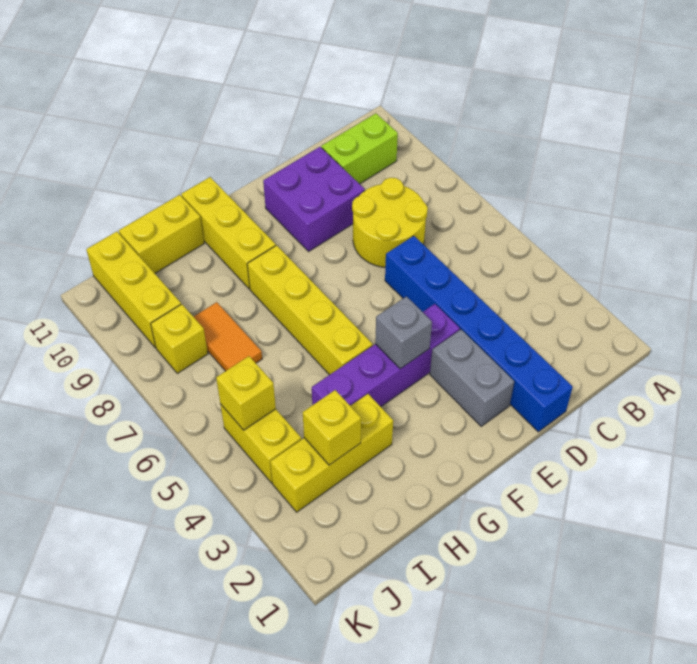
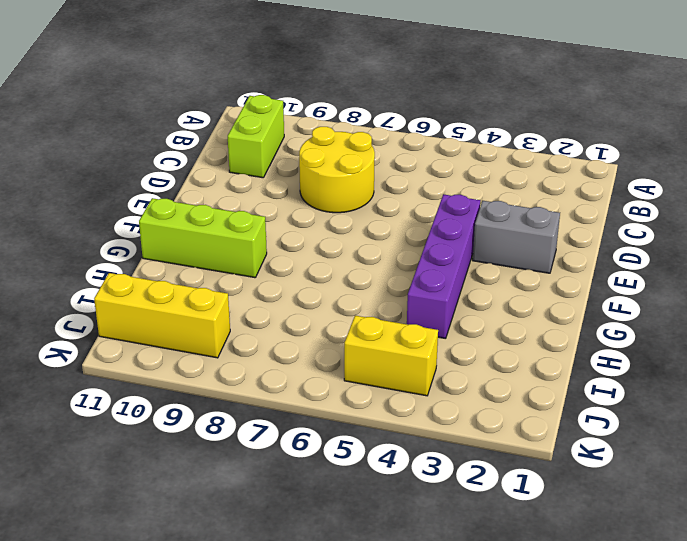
lime 1x3 brick [139,198,267,278] -> yellow 1x3 brick [181,177,276,289]
none -> blue 1x6 brick [385,236,573,432]
none -> purple 2x2 brick [263,147,365,252]
none -> yellow 1x4 brick [247,245,373,375]

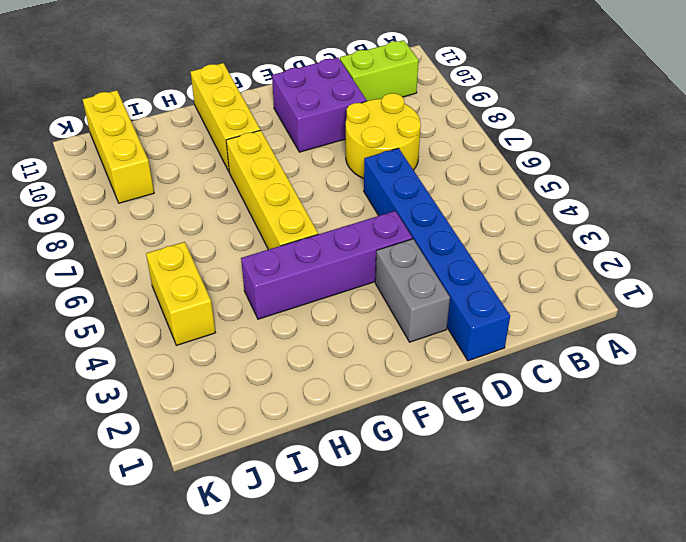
none -> yellow 1x3 brick [270,394,393,512]
none -> yellow 1x2 brick [119,195,204,273]
none -> orange 1x2 tile [194,302,262,371]

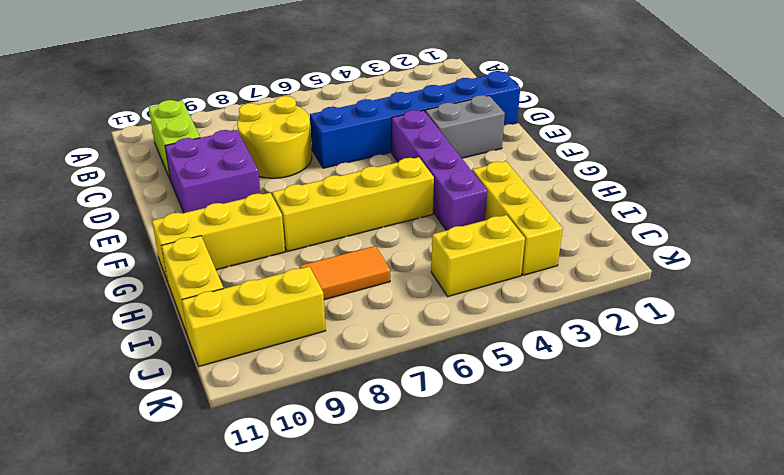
none -> yellow 1x1 brick [151,304,208,373]
none -> grey 1x1 brick [375,296,432,369]
none -> yellow 1x1 brick [303,390,361,465]

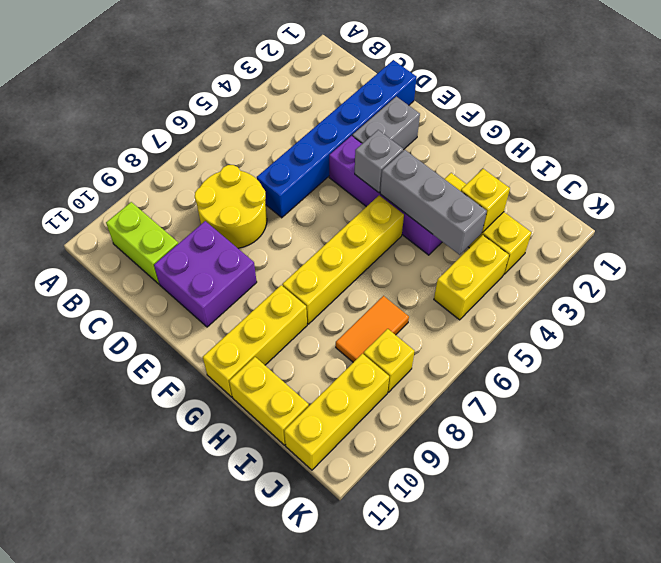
grey 1x3 brick [380,150,487,255] -> none
none -> yellow 1x1 brick [216,356,276,430]

